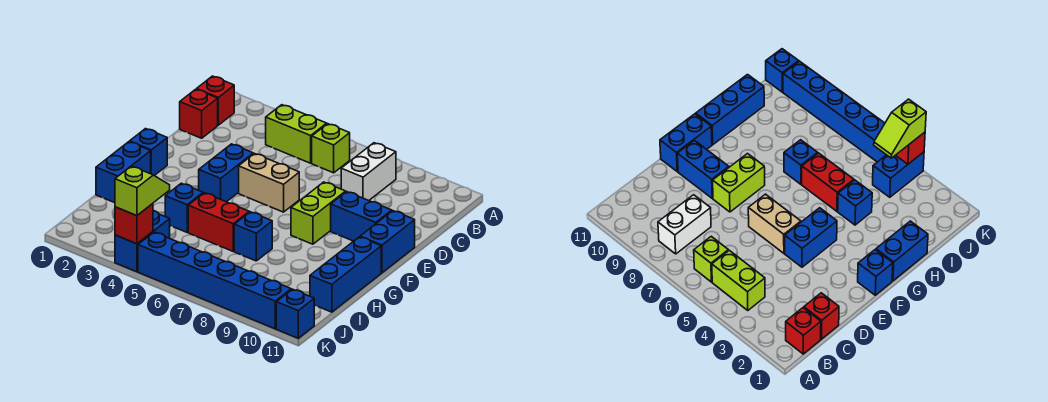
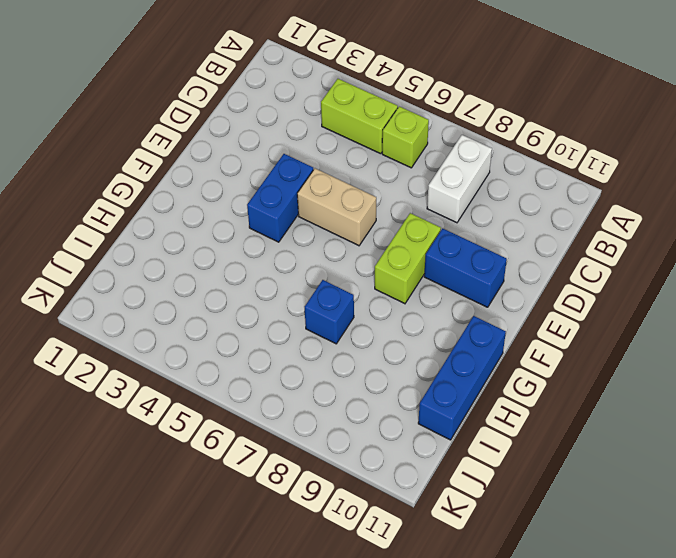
none -> red 1x1 brick [197,76,234,125]
none -> red 1x1 brick [180,89,218,138]
none -> blue 1x2 brick [360,211,415,273]

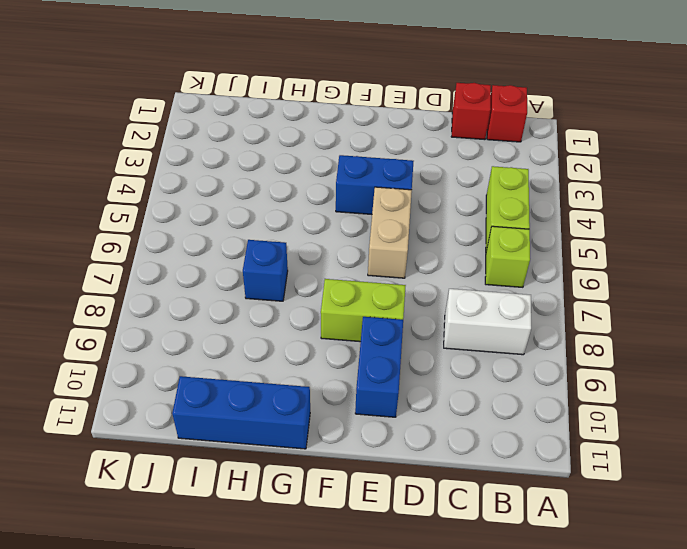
none -> blue 1x2 brick [360,211,415,273]
none -> blue 1x1 brick [130,129,167,176]
none -> blue 1x2 brick [96,142,151,203]

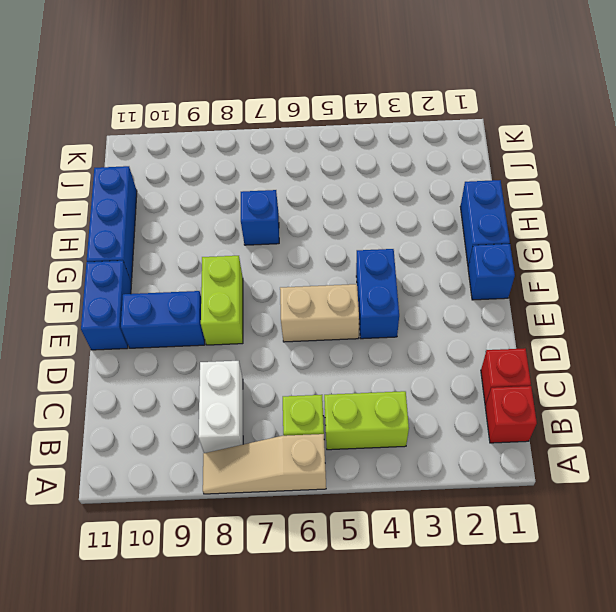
tan 1x3 slope [203,434,326,494] -> none
none -> blue 1x1 brick [165,183,203,232]
none -> red 1x2 brick [188,193,249,251]
none -> blue 1x2 brick [115,211,170,272]

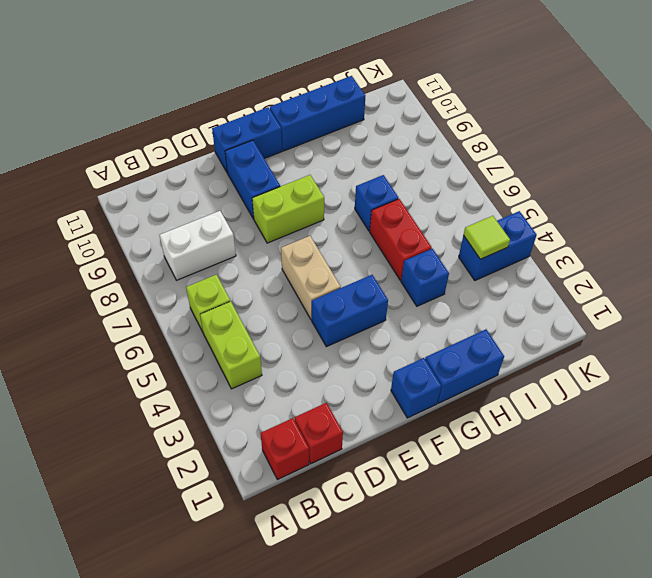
lime 1x1 tile [464,216,510,259] -> none
none -> blue 1x6 brick [138,232,291,329]
none -> blue 1x1 brick [276,289,314,338]
none -> red 1x1 brick [115,204,153,244]

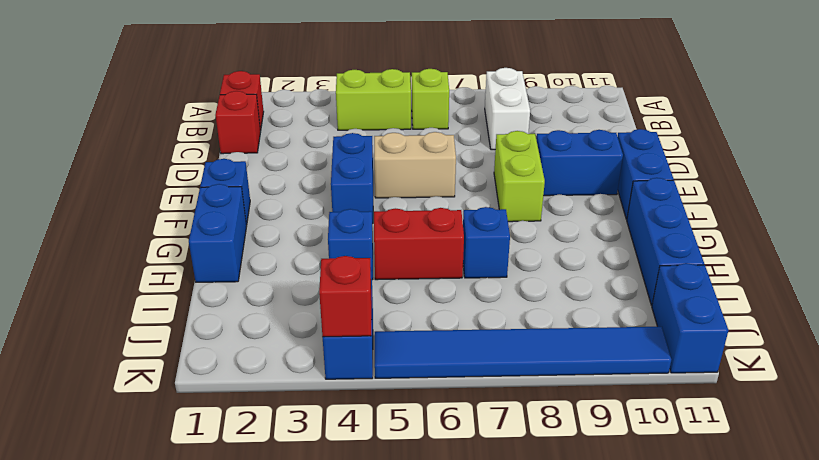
blue 1x2 brick [652,263,728,373] -> blue 1x1 brick [276,289,314,338]
blue 1x6 tile [375,327,671,378] -> blue 1x6 brick [138,232,291,329]
none -> lime 1x2 slope [115,166,170,216]

